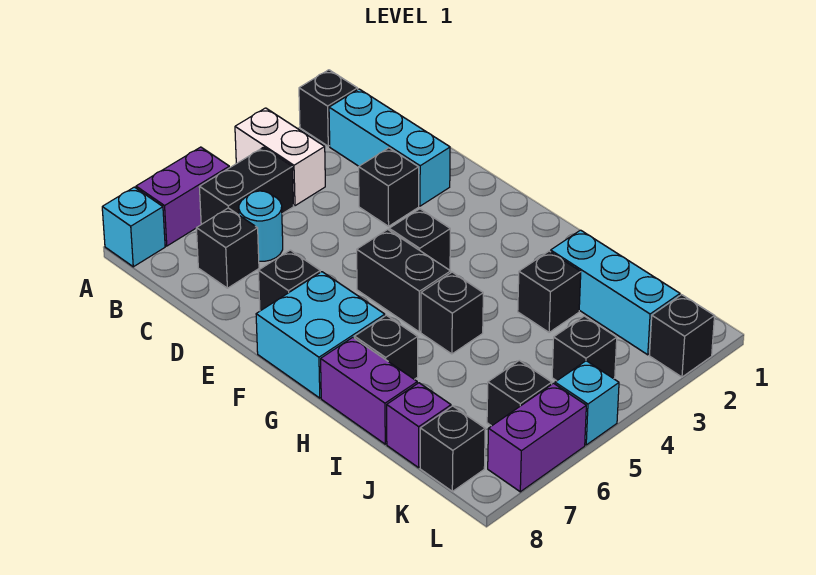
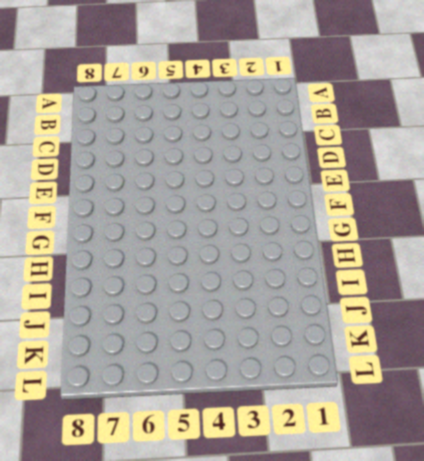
none -> black 1x1 brick [299,70,358,146]
none -> white 1x2 brick [235,108,325,206]
none -> purple 1x2 brick [136,147,229,246]

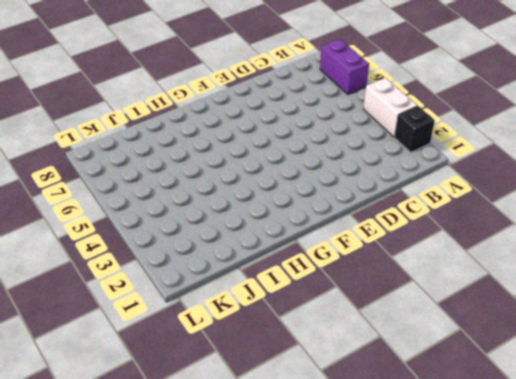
white 1x2 brick [363,78,417,137] -> white 1x2 brick turned to [235,108,325,206]
none -> cyan 1x1 brick [102,187,165,267]
none -> cyan 1x3 brick [329,89,450,206]
none -> black 1x2 brick [199,147,294,224]

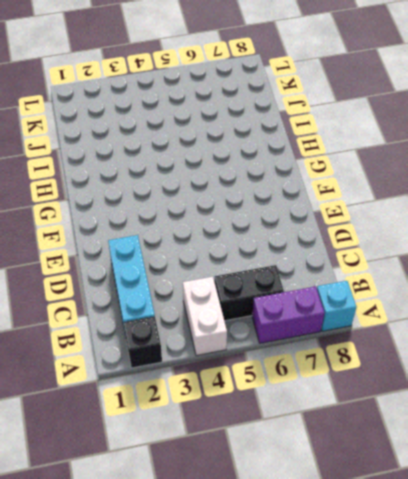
none -> cyan 1x1 round brick [239,191,283,261]
none -> black 1x1 brick [196,208,259,288]
none -> black 1x1 brick [359,148,419,226]

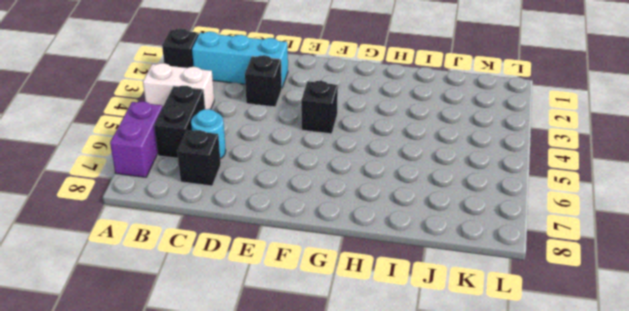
none -> cyan 1x1 brick [102,187,165,267]
none -> black 1x1 brick [258,250,320,311]
none -> black 1x2 brick [357,229,451,332]

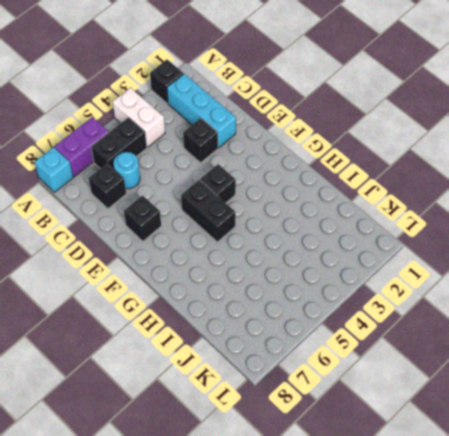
none -> cyan 2x2 brick [256,272,385,398]
none -> black 1x1 brick [421,272,483,354]
none -> black 1x1 brick [354,315,418,379]

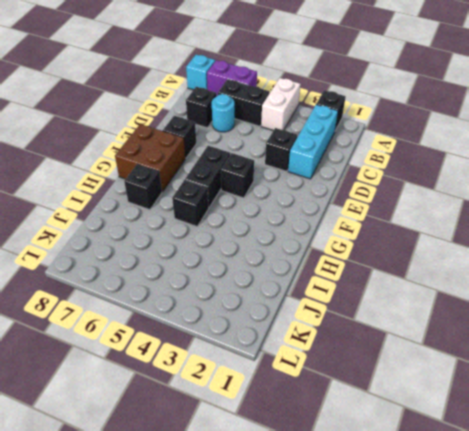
brown 2x2 brick [115,124,185,192] -> cyan 2x2 brick [256,272,385,398]
none -> purple 1x2 brick [321,337,417,444]
none -> cyan 1x3 brick [551,230,680,355]
none -> black 1x1 brick [518,251,581,332]

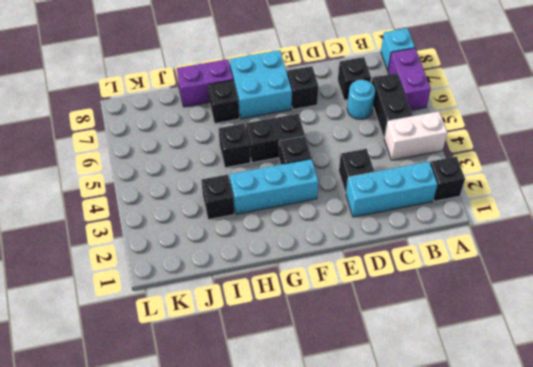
cyan 1x3 brick [230,159,318,214] -> cyan 1x3 brick moved to [551,230,680,355]
none -> purple 1x1 brick [387,383,451,468]
none -> black 1x1 brick [552,316,617,381]
none -> black 1x1 brick [487,360,552,426]

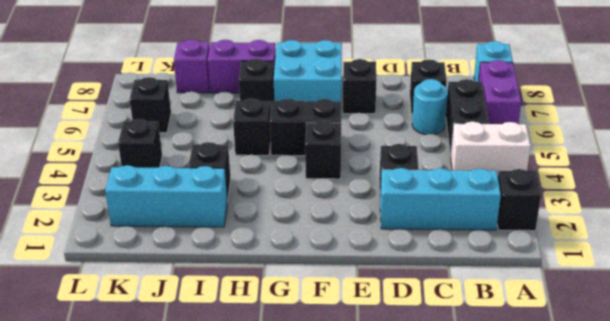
none -> black 1x1 brick [420,406,485,491]
none -> black 1x1 brick [649,295,714,377]
none -> cyan 1x1 brick [555,361,619,445]

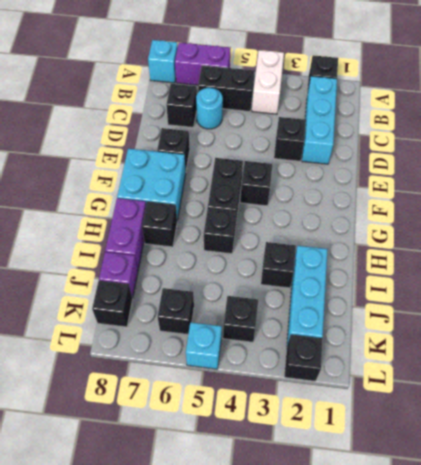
none -> purple 1x2 brick [488,383,586,492]

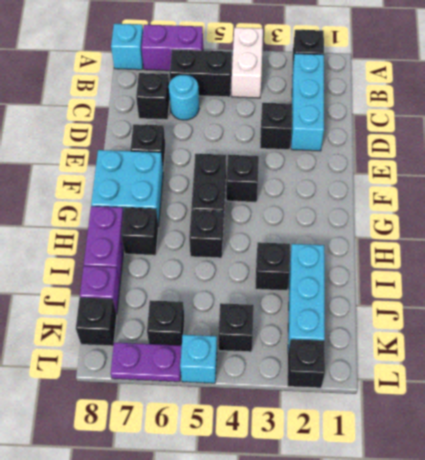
purple 1x2 plate [111,343,182,382] -> purple 1x2 brick [488,383,586,492]

